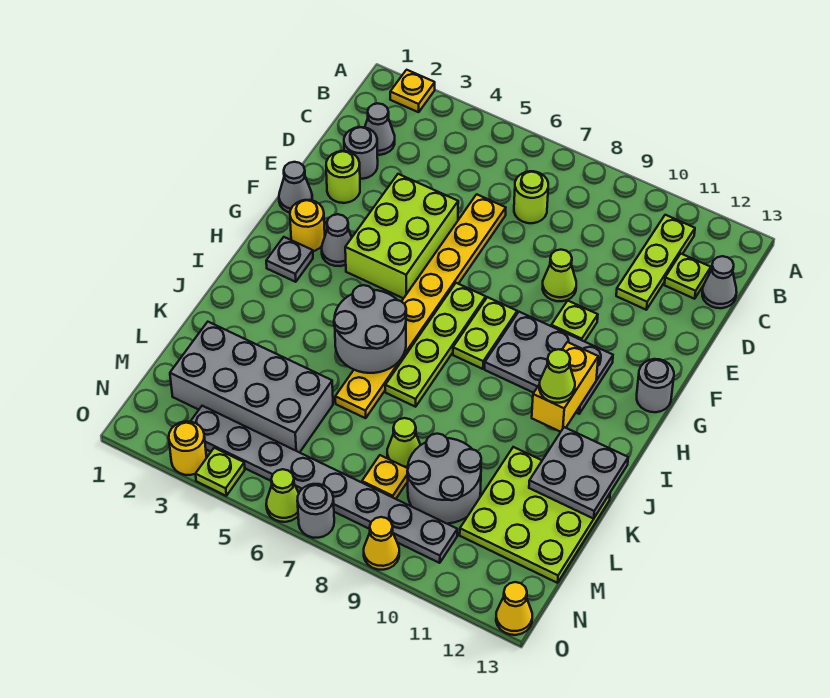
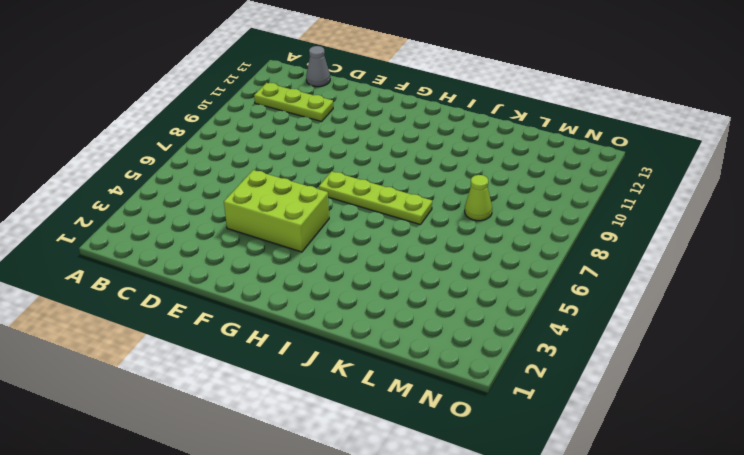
none -> yellow 1x1 plate [390,70,435,112]
none -> grey 1x1 cone [365,104,395,155]
none -> lime 1x1 round brick [514,171,548,223]
none -> lime 1x1 plate [664,254,711,299]

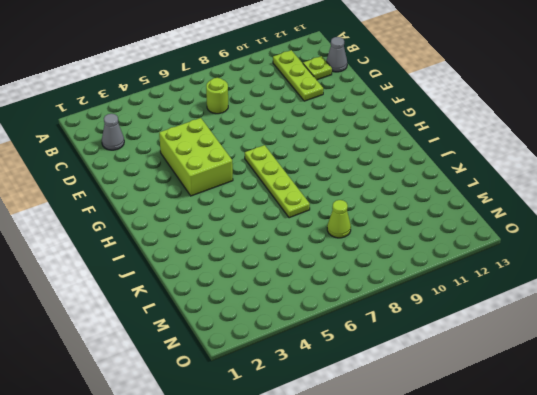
none -> yellow 1x1 plate [390,70,435,112]
none -> grey 1x1 round brick [344,127,378,179]
none -> yellow 1x8 plate [335,194,506,418]
none -> lime 1x1 round brick [326,151,360,203]

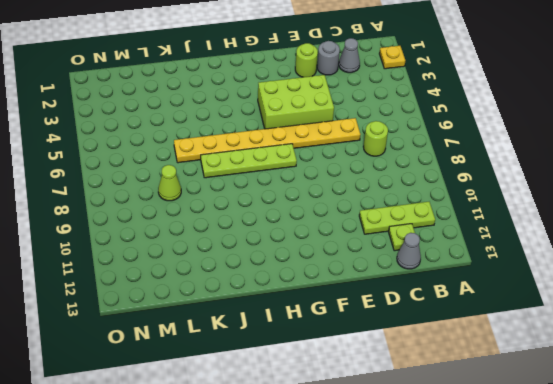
none -> lime 1x1 cone [543,250,576,301]
none -> grey 1x1 cone [279,162,312,213]
none -> lime 1x1 plate [551,301,598,342]
none -> yellow 1x1 round brick [290,200,325,251]

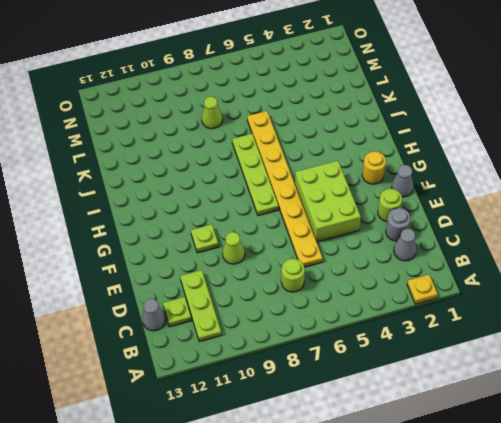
none -> grey 1x1 cone [322,214,352,266]
none -> lime 1x2 plate [453,297,517,369]
none -> grey 2x3 plate [485,312,613,414]
none -> grey 1x1 round brick [637,359,674,412]

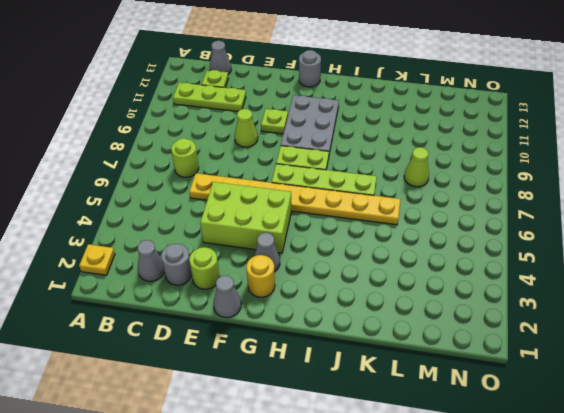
none -> grey 1x1 plate [266,237,313,282]
none -> lime 3x3 plate [460,447,610,583]
none -> grey 2x4 brick [170,322,333,453]
none -> grey 2x2 round brick [407,434,481,524]

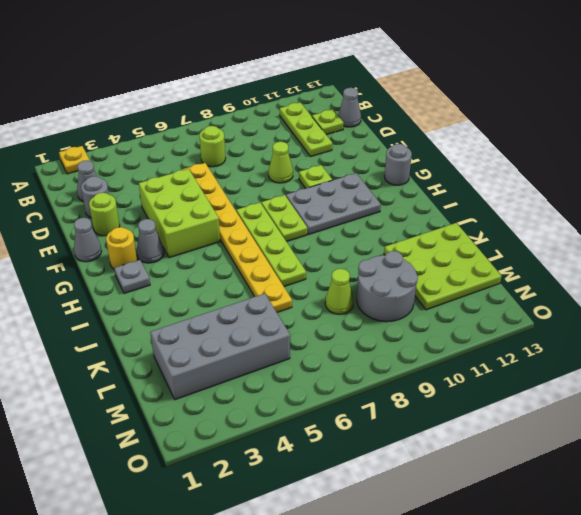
none -> yellow 1x1 plate [362,455,408,499]
none -> grey 1x8 plate [190,406,457,563]
none -> yellow 1x1 round brick [169,422,207,475]
none -> lime 1x1 plate [196,448,245,496]

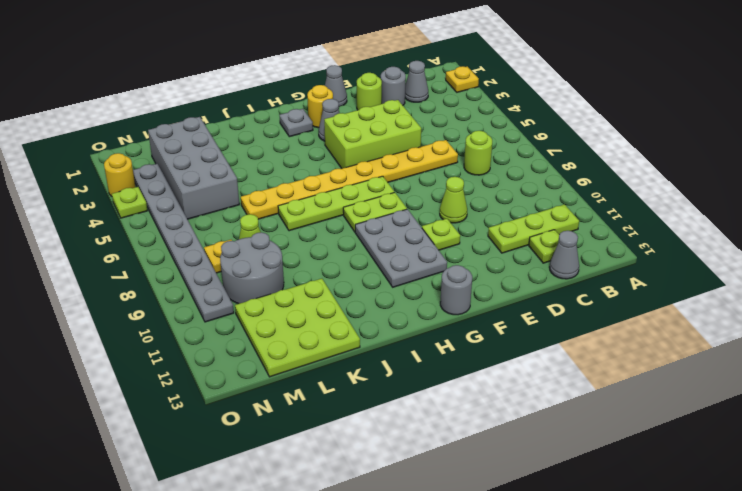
none -> lime 1x1 cone [266,469,299,522]
none -> grey 1x1 round brick [297,484,334,538]
none -> yellow 1x1 cone [364,517,399,570]
none -> yellow 1x1 cone [496,582,532,635]

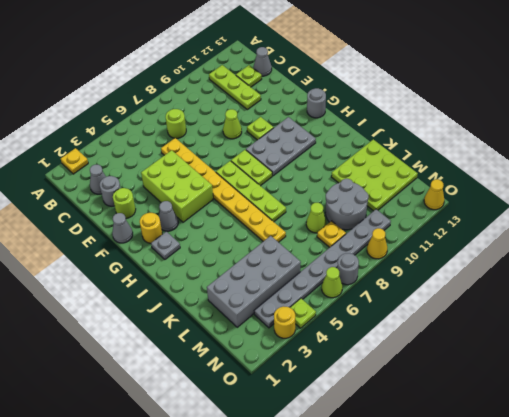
none -> yellow 1x2 brick [532,342,598,432]
none -> grey 2x2 round brick [334,285,406,373]
none -> grey 2x2 plate [529,427,628,519]
none -> lime 1x1 cone [539,349,575,403]

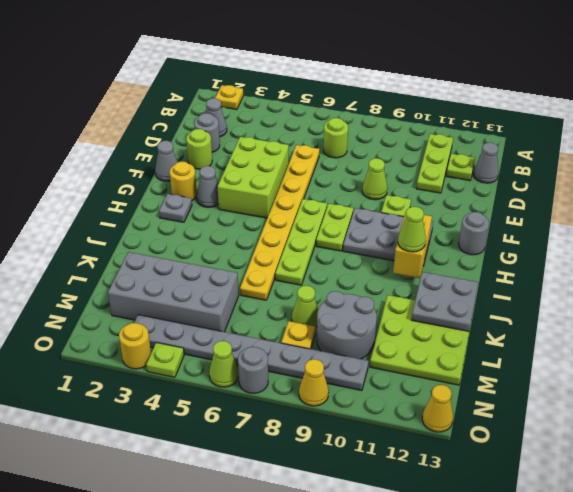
none -> grey 2x2 round brick [334,285,406,373]

